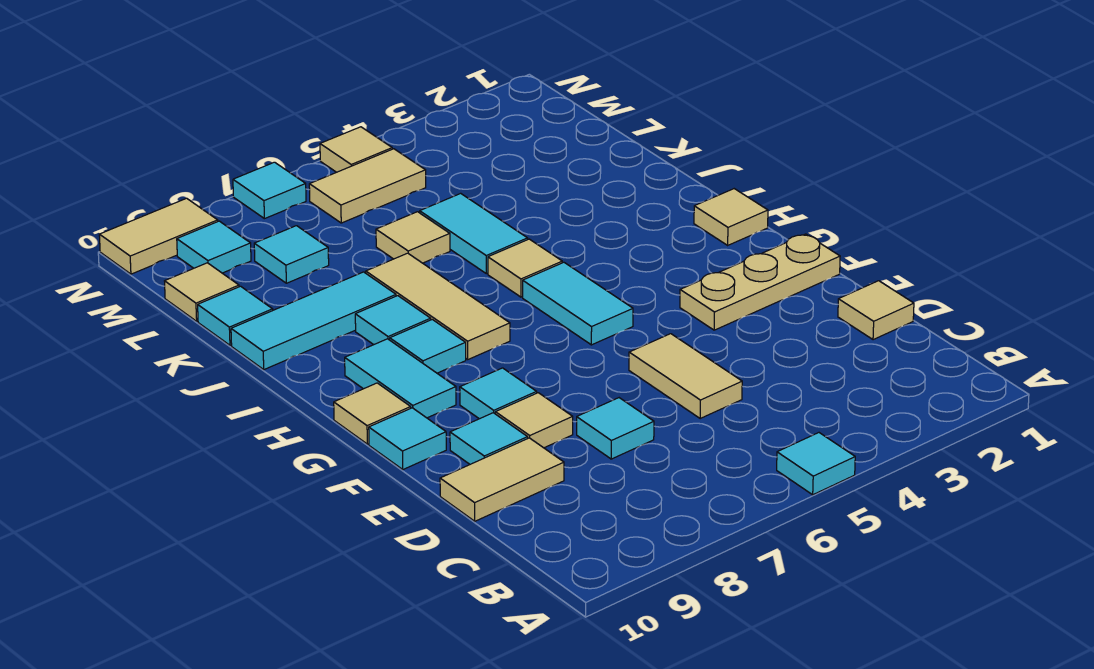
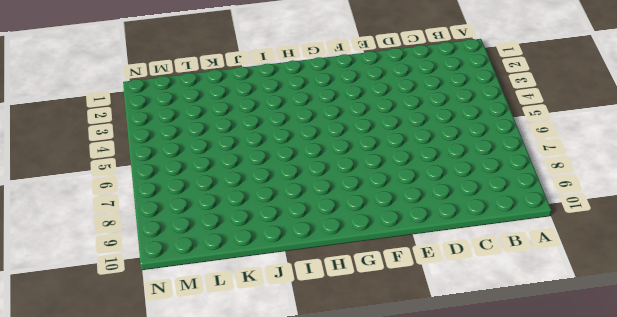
none -> cyan 1x1 tile [777,433,855,495]
none -> tan 1x1 tile [838,281,914,340]
none -> tan 1x2 tile [629,334,742,418]

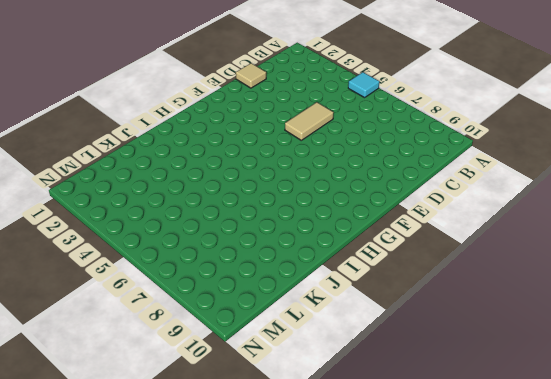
none -> cyan 1x1 tile [577,398,654,459]
none -> tan 1x2 tile [440,438,564,521]
none -> tan 1x1 tile [495,393,573,448]

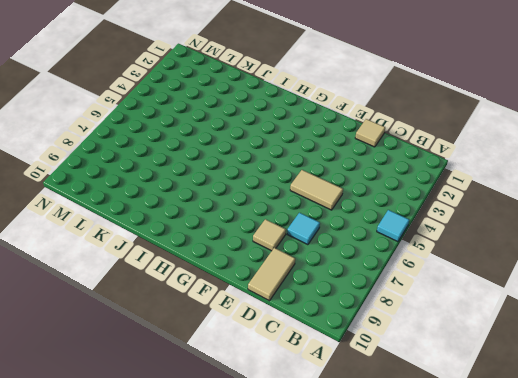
none -> cyan 1x1 tile [450,413,528,464]
none -> tan 1x3 plate [680,234,840,330]
none -> cyan 1x1 tile [460,368,537,419]

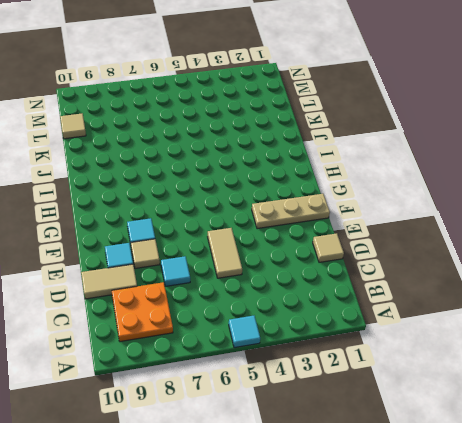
orange 2x2 plate [112,282,173,342] -> none
none -> cyan 1x1 tile [369,408,446,469]
none -> cyan 1x2 tile [523,262,633,345]
none -> cyan 1x2 tile [345,339,456,418]

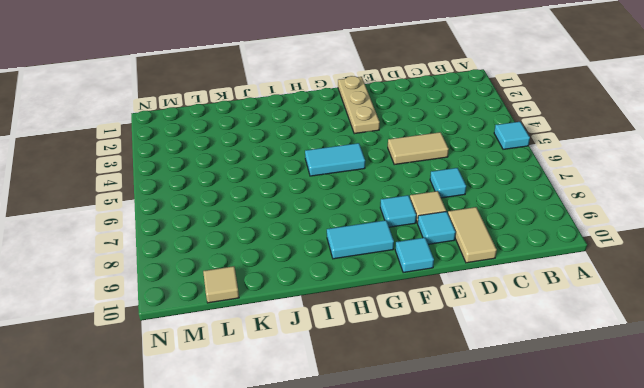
none -> tan 1x1 tile [838,281,914,340]
none -> tan 1x1 tile [334,383,411,444]
none -> tan 1x1 tile [694,189,768,245]

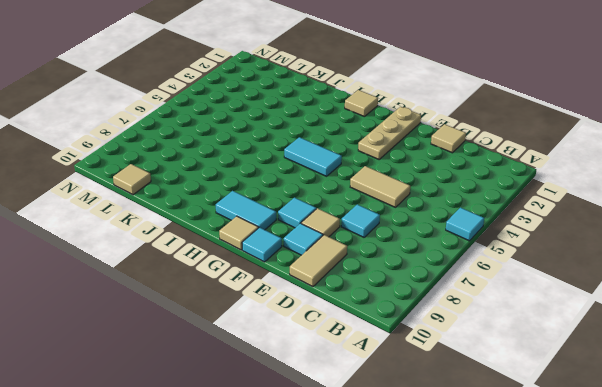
none -> tan 1x3 tile [366,253,510,359]
none -> cyan 1x1 tile [390,319,466,373]
none -> tan 1x1 tile [488,239,562,297]

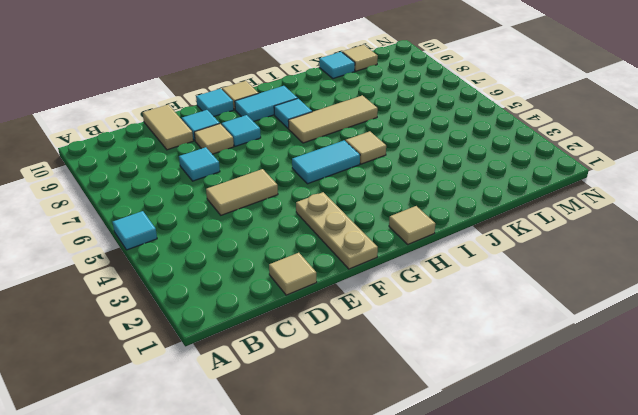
none -> cyan 1x1 tile [355,296,431,345]
none -> cyan 1x2 tile [420,193,528,274]
none -> cyan 1x3 tile [231,272,396,370]

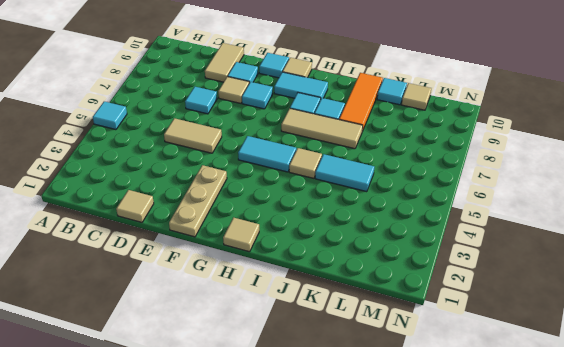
orange 1x3 tile [339,73,383,131] -> cyan 1x3 tile [231,272,396,370]
none -> tan 1x1 tile [376,212,450,263]
none -> cyan 1x1 tile [254,226,329,283]
none -> tan 1x2 tile [309,149,426,223]

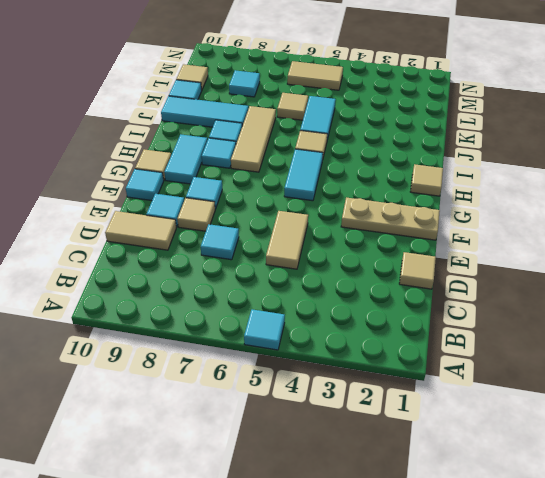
none -> cyan 1x1 tile [177,221,251,273]
none -> tan 1x1 tile [320,127,392,172]
none -> cyan 1x1 tile [233,162,306,219]

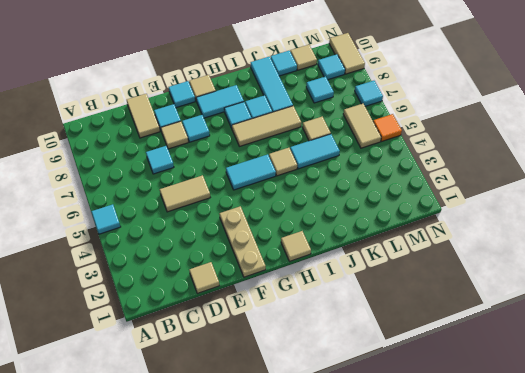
orange 1x1 tile [373,114,402,141] -> tan 1x1 tile [320,127,392,172]

